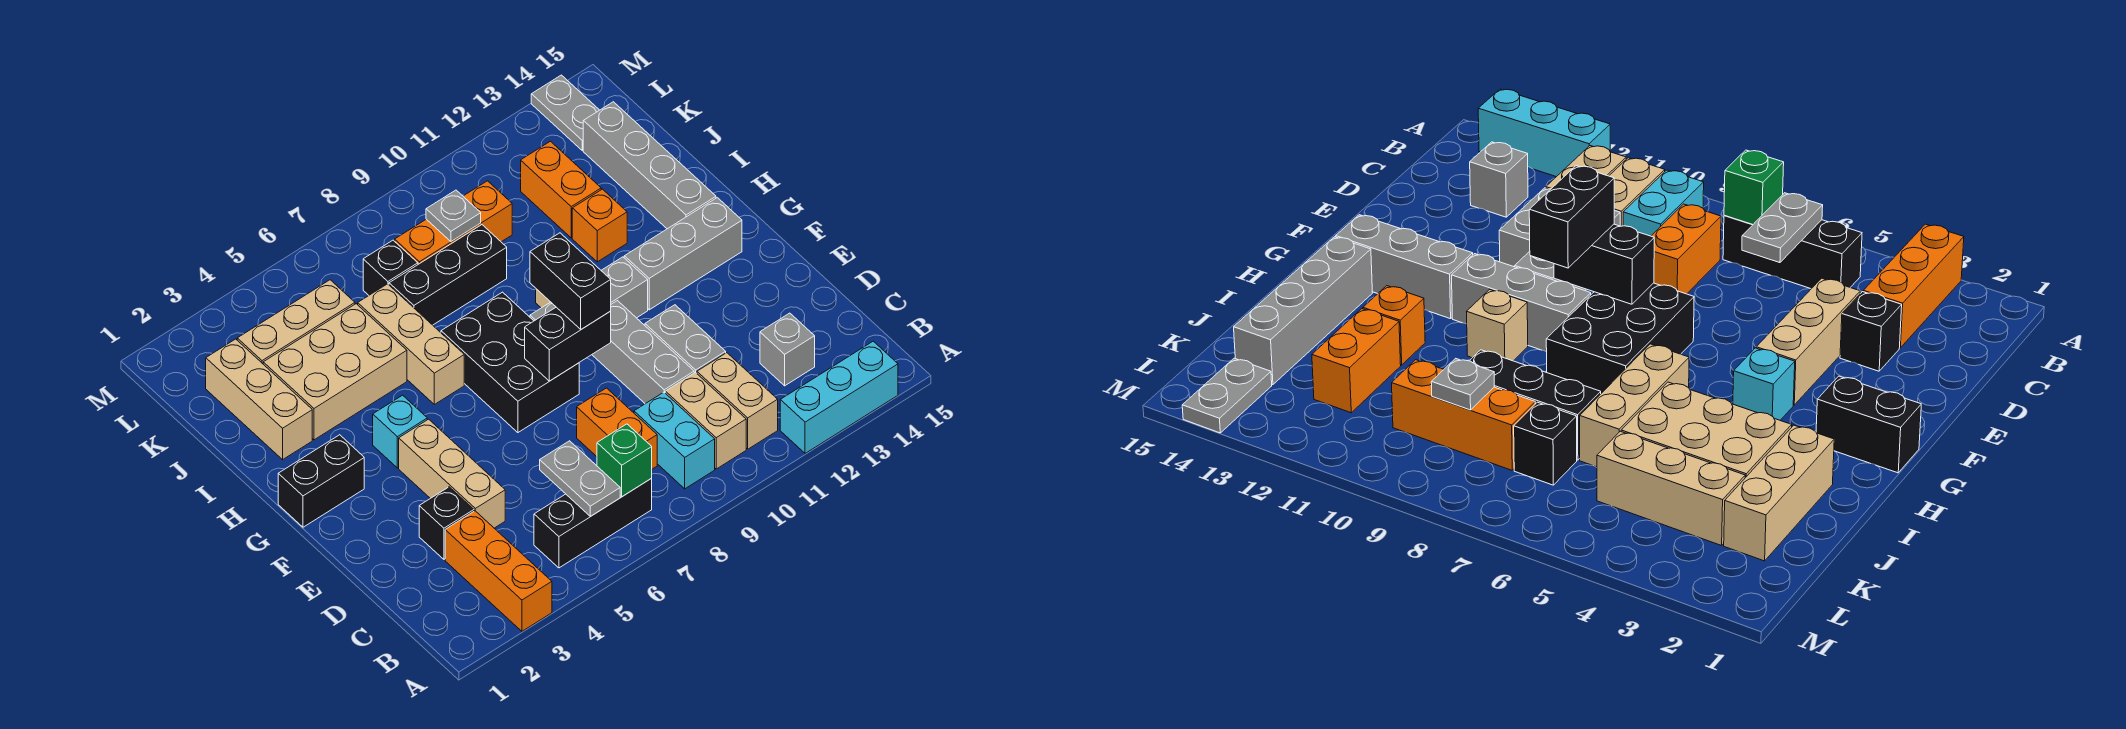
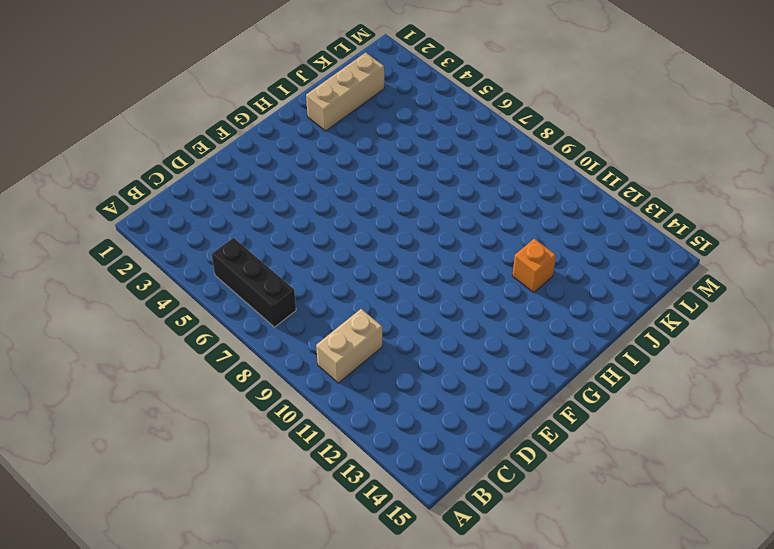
none -> orange 1x3 brick [445,511,552,631]
none -> cyan 1x3 brick [780,341,898,453]
none -> cyan 1x2 brick [634,392,715,489]
none -> tan 1x2 brick [697,353,778,449]

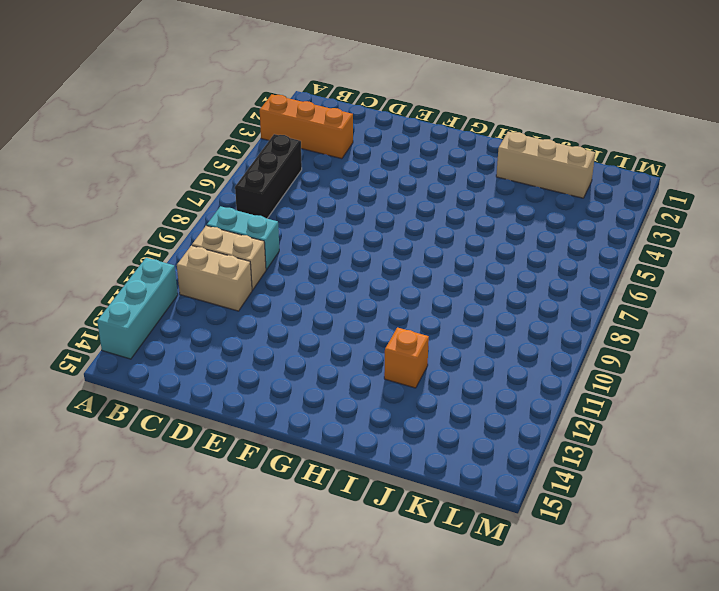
none -> orange 1x2 brick [577,388,657,469]
none -> grey 1x1 brick [760,313,815,386]
none -> black 1x1 brick [419,487,474,559]
none -> tan 1x3 brick [399,419,505,528]

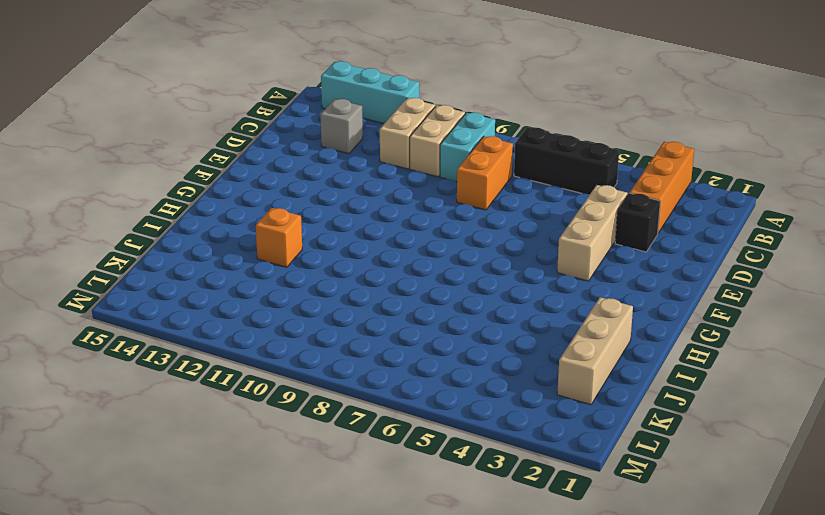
none -> grey 1x3 brick [592,301,694,404]
none -> grey 1x2 brick [645,305,726,373]
none -> black 2x3 brick [441,292,579,433]
none -> black 1x2 brick [278,435,364,527]

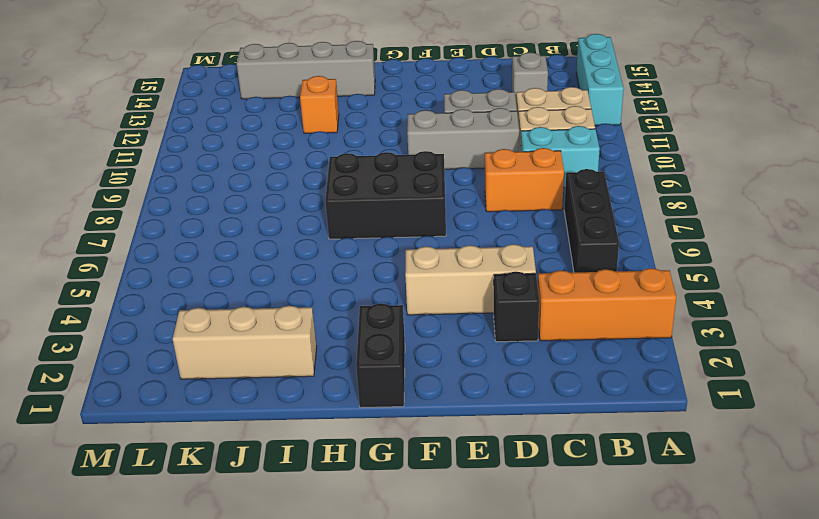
none -> cyan 1x1 brick [373,395,427,468]
none -> grey 1x3 brick [530,257,648,321]
none -> grey 1x3 brick [624,198,742,310]
none -> tan 1x3 brick [358,284,464,404]

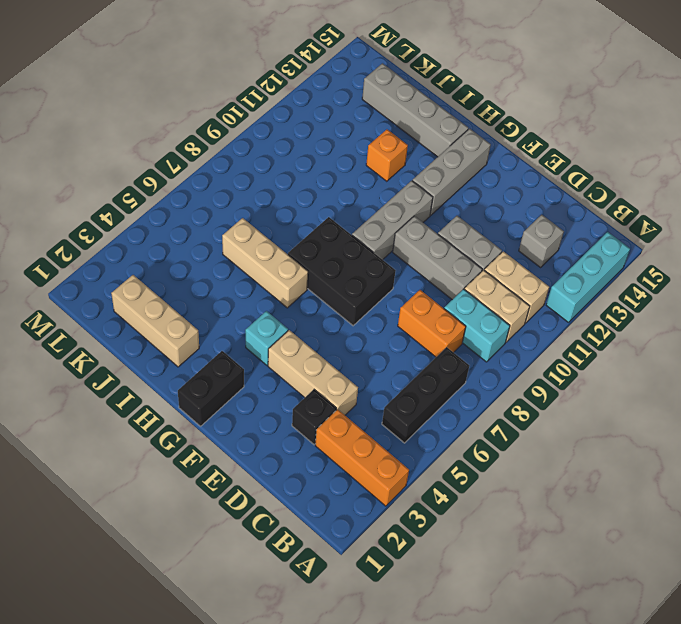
none -> tan 1x1 brick [1467,289,1528,361]
none -> tan 2x3 brick [263,304,407,440]
none -> black 1x3 brick [389,225,507,325]
none -> orange 1x2 brick [521,141,601,238]

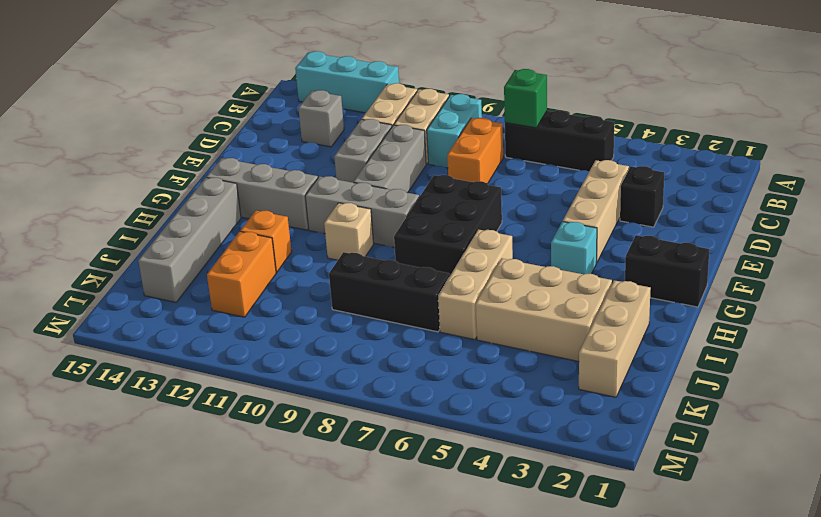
none -> orange 1x3 brick [445,511,552,631]
none -> tan 1x3 brick [237,280,355,364]
none -> black 1x1 brick [363,240,418,295]
none -> orange 1x3 brick [395,181,512,264]

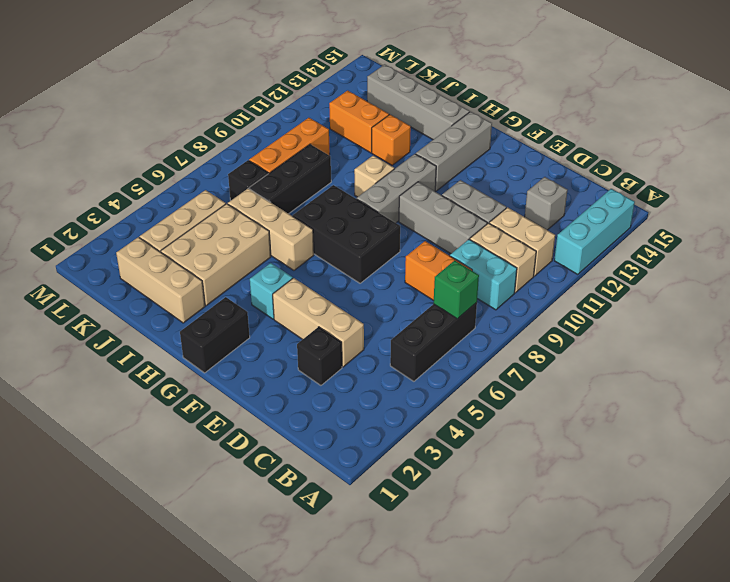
none -> orange 1x3 brick [445,511,552,631]
none -> grey 1x2 plate [531,75,599,150]
none -> grey 1x2 plate [540,441,620,517]
none -> black 1x2 brick [525,307,611,381]

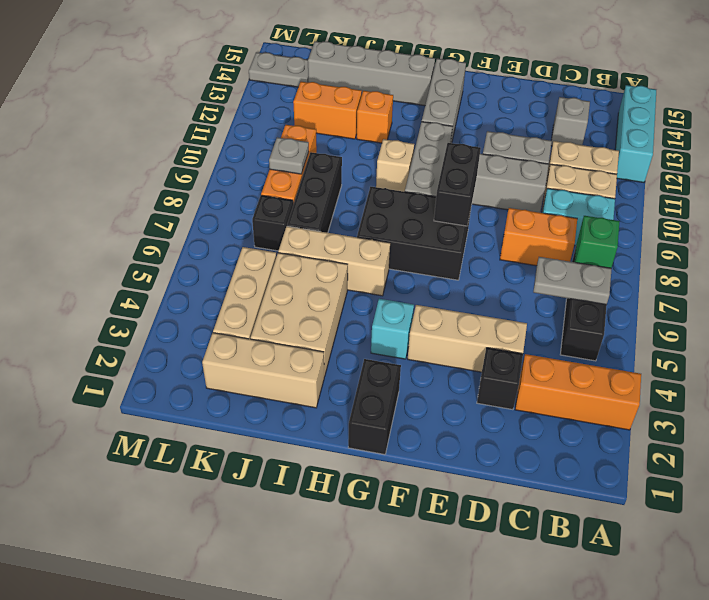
none -> black 1x2 brick [530,233,611,329]

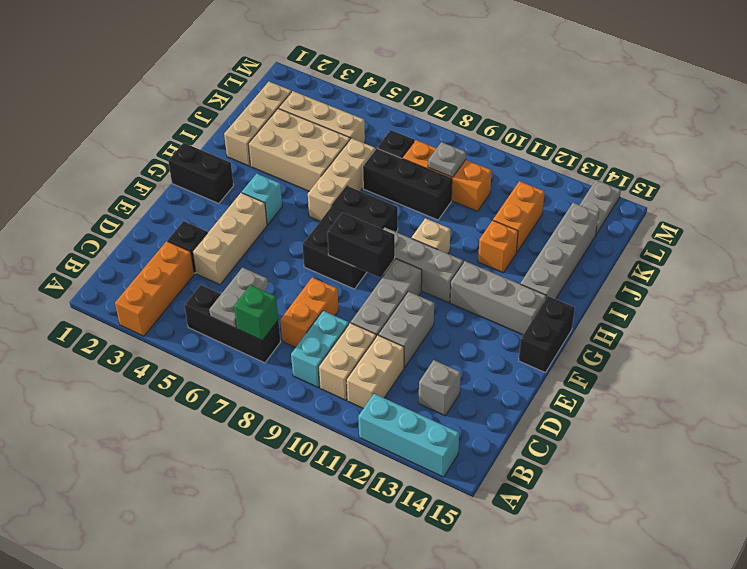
black 1x2 brick [519,296,575,373] -> black 1x2 brick moved to [530,233,611,329]

